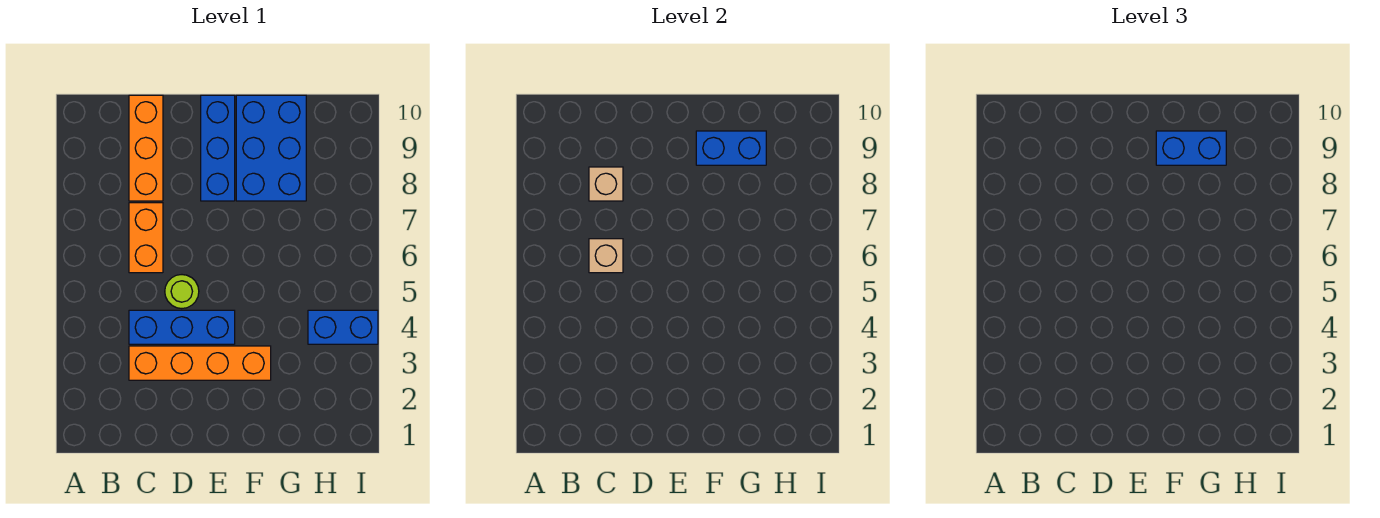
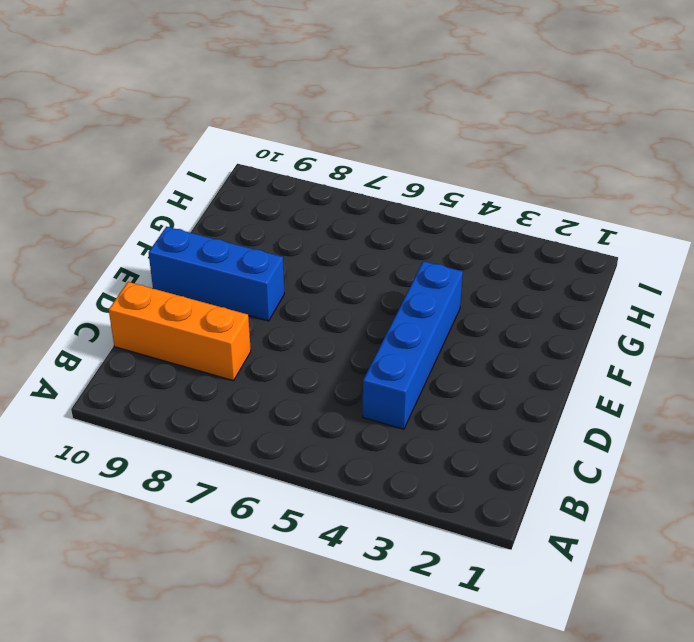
blue 1x4 brick [363,261,463,429] -> blue 1x3 brick [129,310,235,344]
none -> orange 1x4 brick [129,346,271,380]
none -> orange 1x2 brick [129,203,163,273]
none -> lime 1x1 round brick [165,275,199,309]

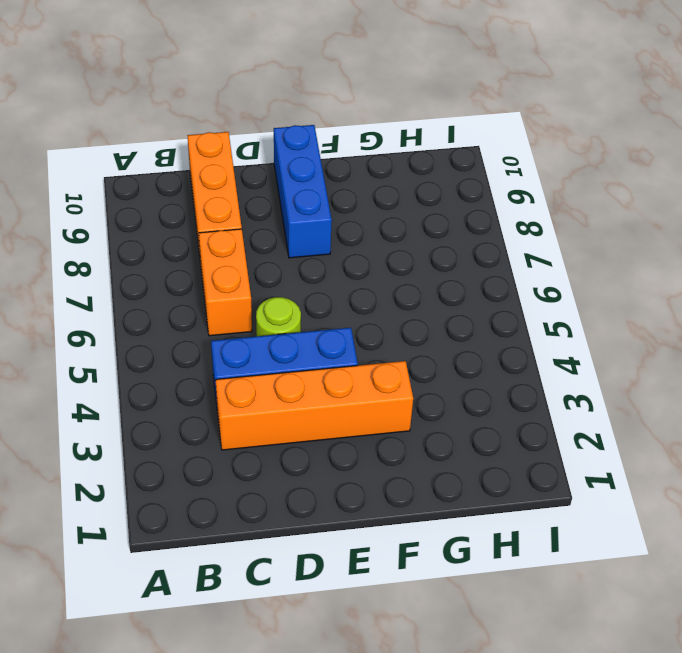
none -> blue 2x3 brick [236,95,306,201]
none -> blue 1x2 brick [308,310,378,344]
none -> tan 1x1 brick [589,239,623,273]

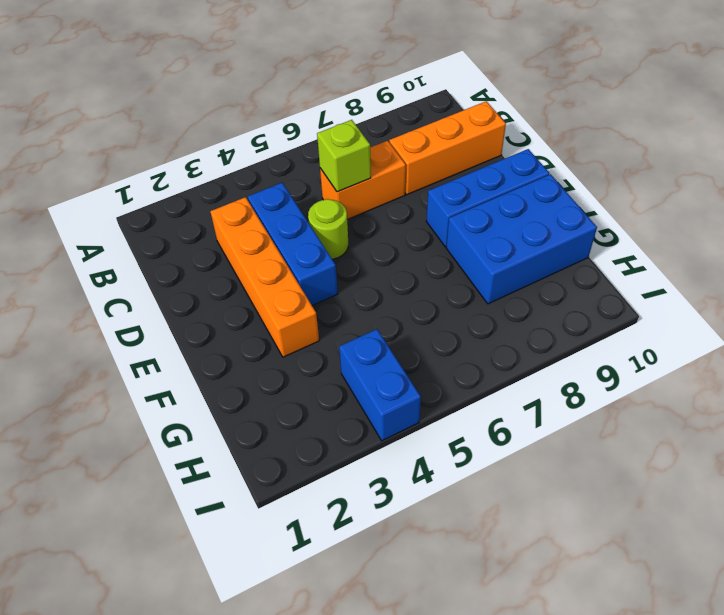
lime 1x1 brick [317,120,371,192] -> tan 1x1 brick [589,239,623,273]
none -> tan 1x1 brick [589,167,623,201]
none -> blue 1x2 brick [696,131,766,165]
none -> blue 1x2 brick [1156,131,1226,165]

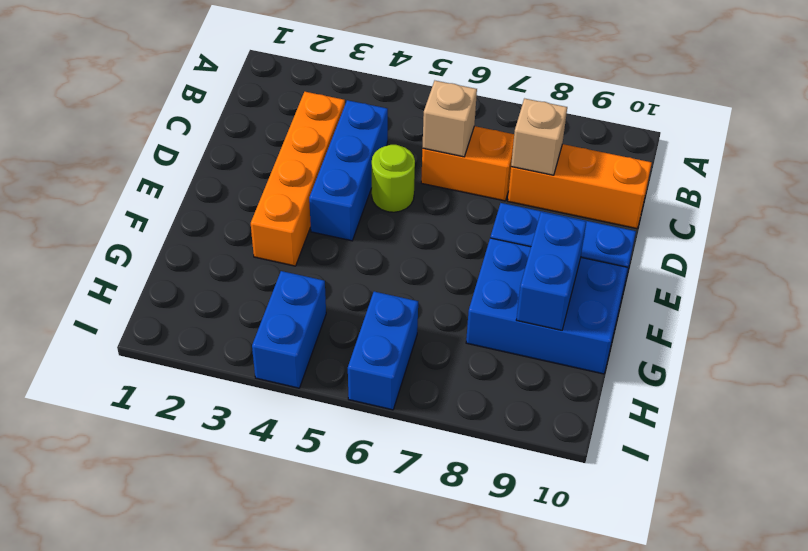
blue 1x2 brick [348,292,418,410] -> blue 1x2 brick moved to [1156,131,1226,165]

